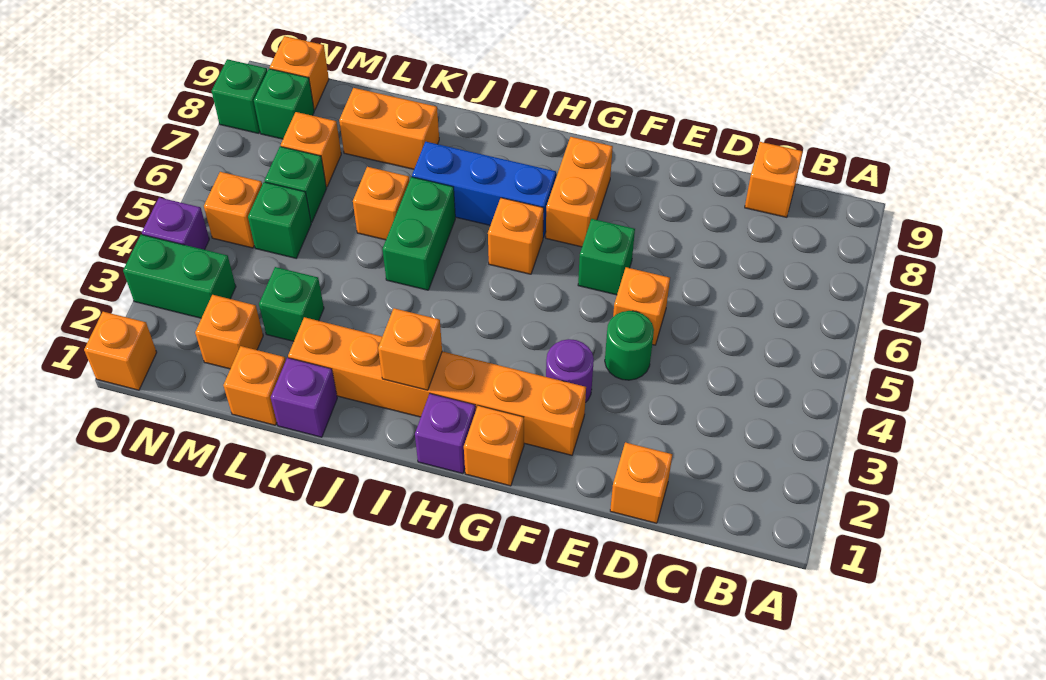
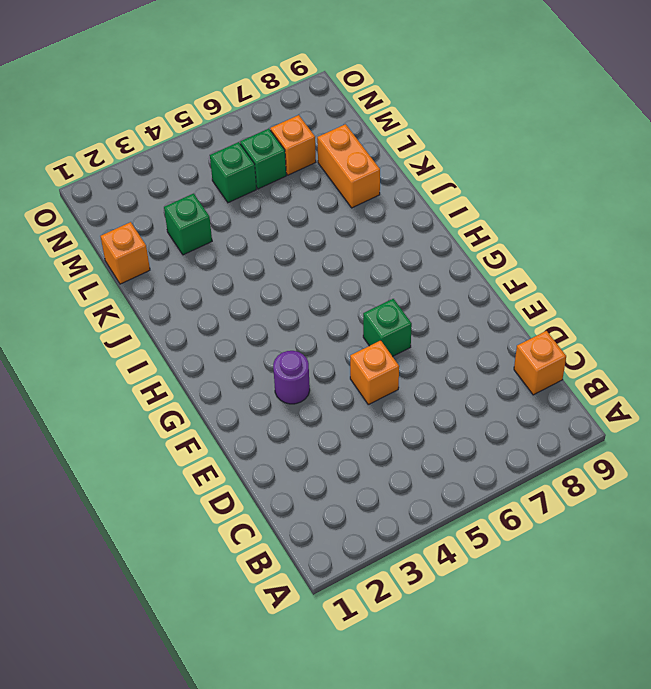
none -> orange 1x1 brick [610,442,672,523]
none -> green 1x1 round brick [605,311,654,380]
none -> orange 1x6 brick [288,317,586,455]
none -> orange 1x1 brick [464,406,524,486]

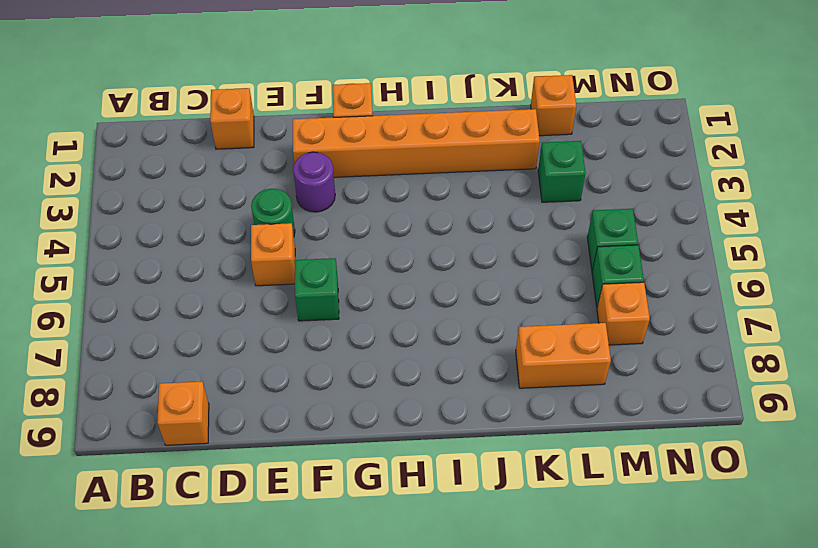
none -> orange 1x2 brick [546,137,613,247]
none -> purple 1x1 brick [415,394,476,474]
none -> orange 1x1 brick [488,198,544,274]
none -> blue 1x3 brick [412,142,556,238]

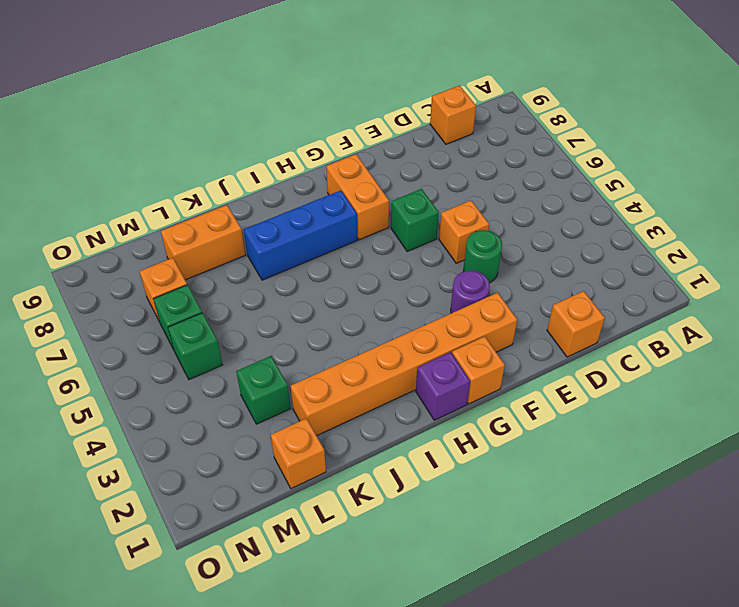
none -> orange 1x1 brick [488,198,544,274]
none -> green 1x2 brick [383,177,455,290]
none -> purple 1x1 brick [271,358,337,437]
none -> orange 1x1 brick [353,167,410,240]

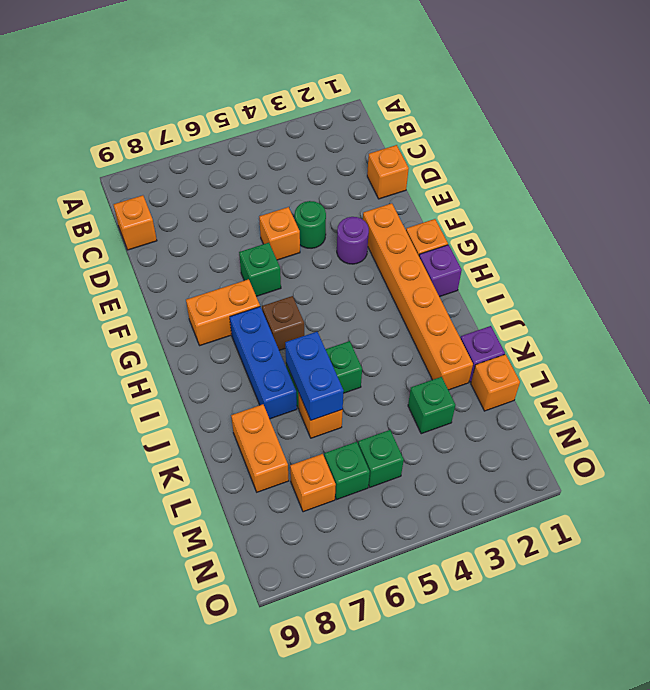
brown 1x1 brick [262,296,304,350] -> orange 1x1 brick [488,198,544,274]
blue 1x2 brick [285,332,344,420] -> none
none -> orange 1x1 brick [195,295,263,369]
none -> green 1x2 brick [123,235,236,318]
none -> orange 1x1 brick [204,172,262,248]
none -> green 1x1 brick [254,69,314,139]

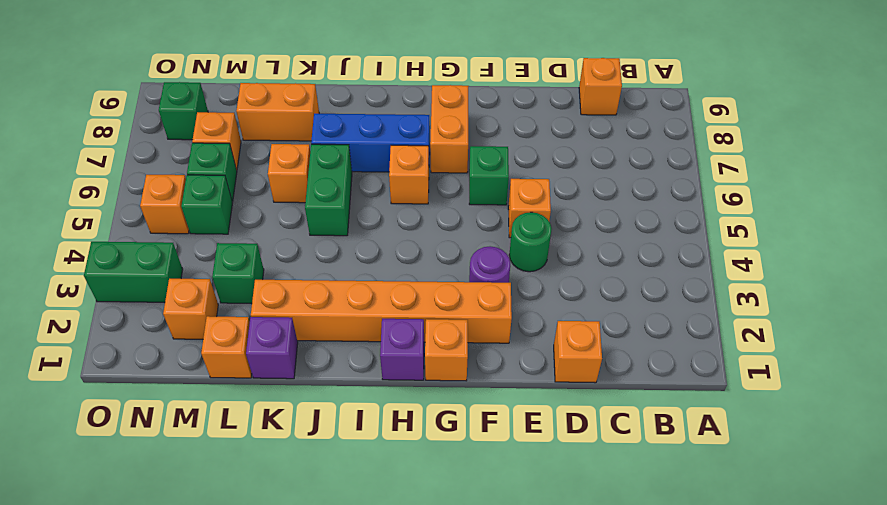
none -> orange 1x1 brick [270,36,329,110]
none -> orange 1x1 brick [84,312,157,390]
none -> purple 1x1 brick [142,197,209,250]
none -> green 1x1 brick [212,59,267,133]

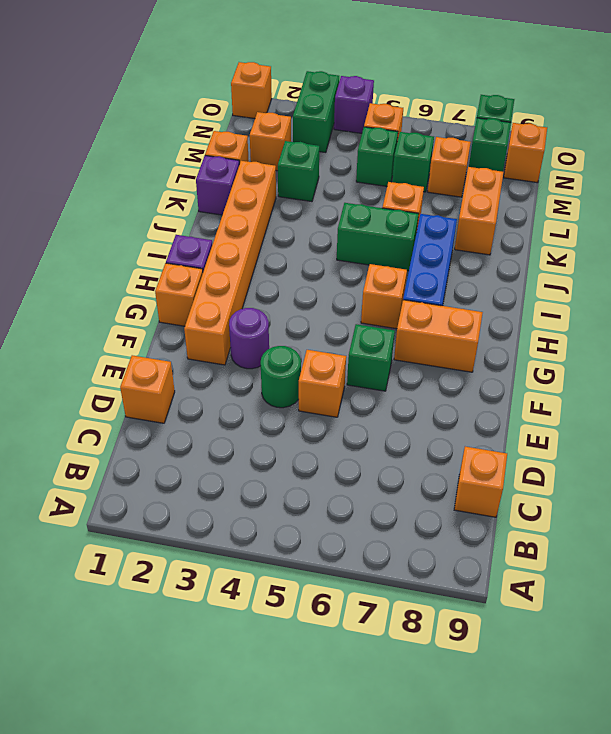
none -> orange 1x1 brick [378,308,442,390]

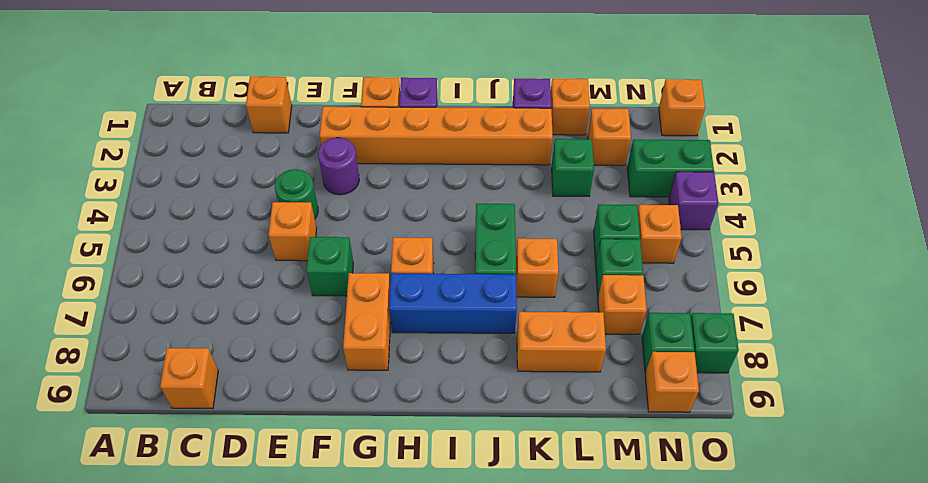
none -> orange 1x1 brick [378,308,442,390]

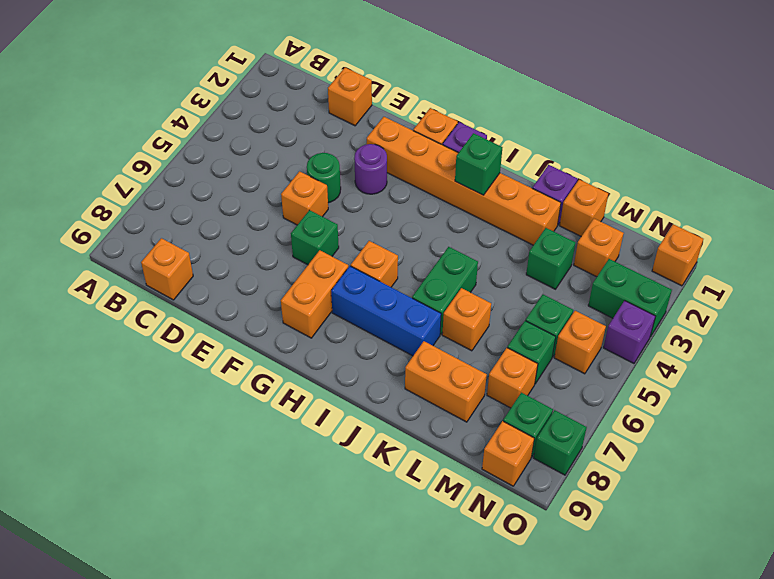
green 1x1 brick [455,133,502,195] -> orange 1x1 brick [378,308,442,390]

